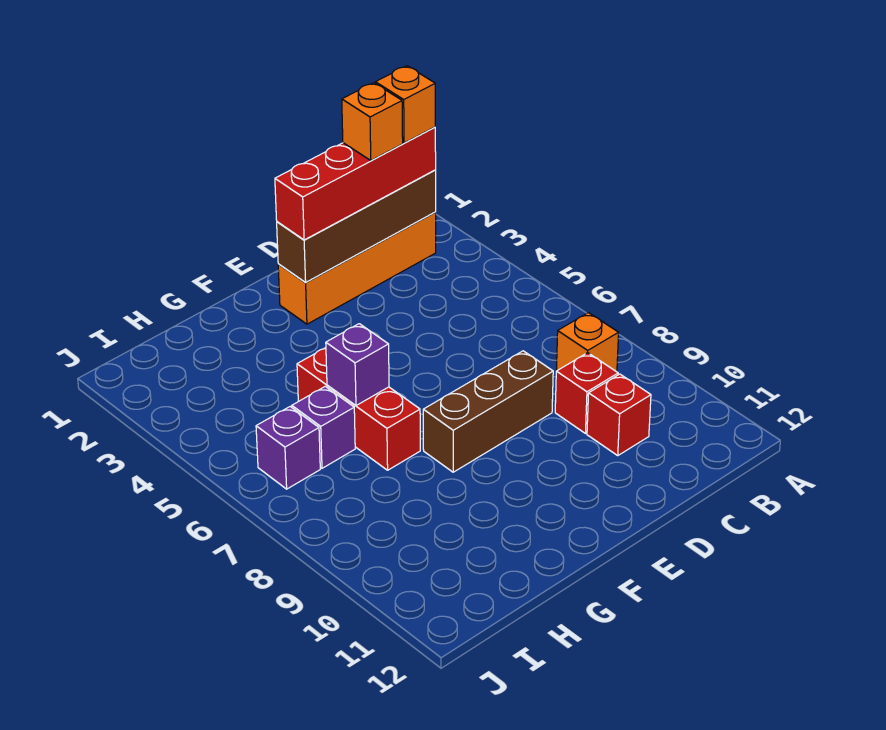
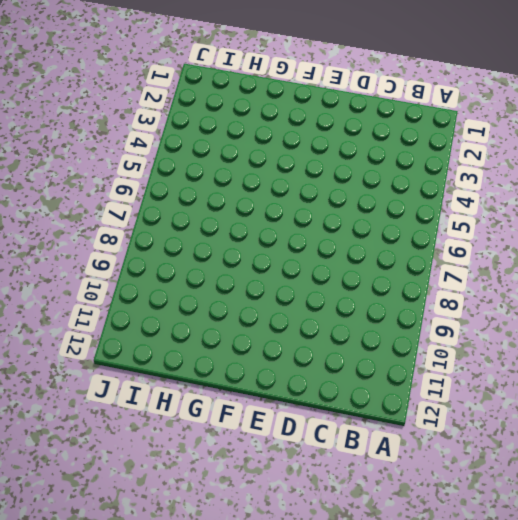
none -> orange 1x4 brick [278,212,436,324]
none -> orange 1x1 brick [556,313,619,372]
none -> red 1x1 brick [555,353,618,433]

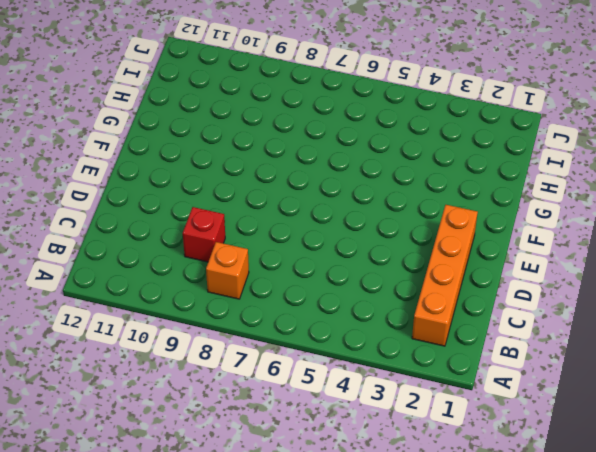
none -> red 1x1 brick [587,374,651,455]
none -> brown 1x3 brick [423,351,553,472]
none -> red 1x3 brick [297,348,420,470]

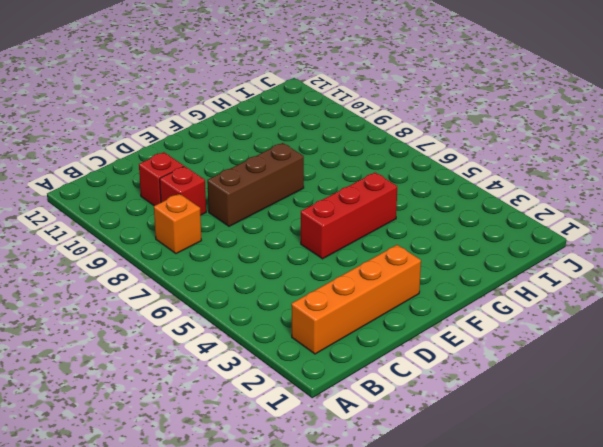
red 1x3 brick [301,173,397,259] -> red 1x3 brick turned to [297,348,420,470]
none -> purple 1x1 brick [292,386,355,468]
none -> purple 1x1 brick [256,407,320,489]
none -> brown 1x4 brick [277,170,436,283]

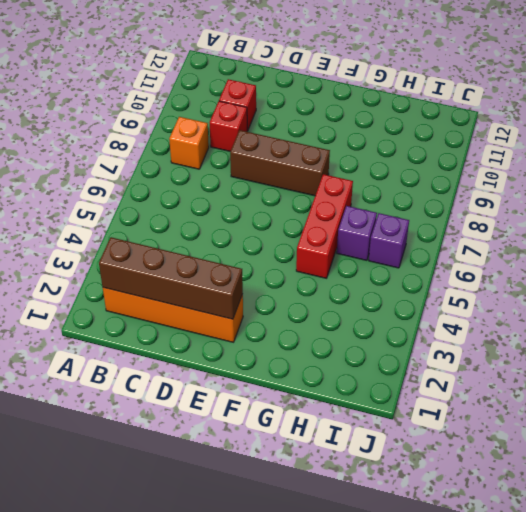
none -> purple 1x1 brick [326,324,389,406]
none -> red 1x4 brick [275,127,436,240]
none -> orange 1x1 brick [375,66,435,143]

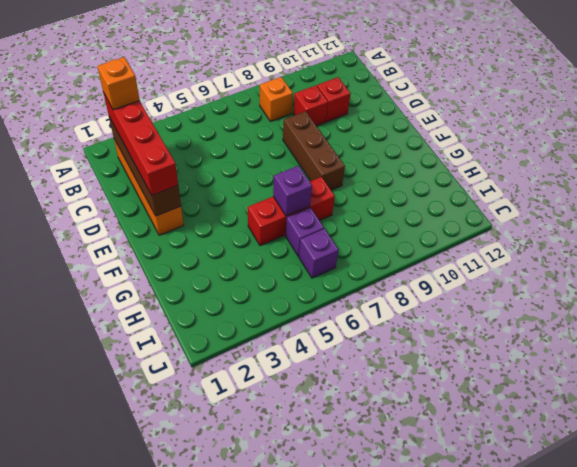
none -> orange 1x1 brick [342,83,403,160]

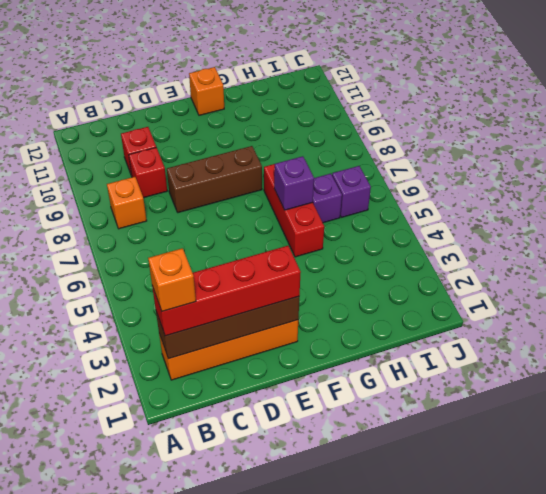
orange 1x1 brick [189,67,224,115] -> orange 1x1 brick moved to [342,83,403,160]

